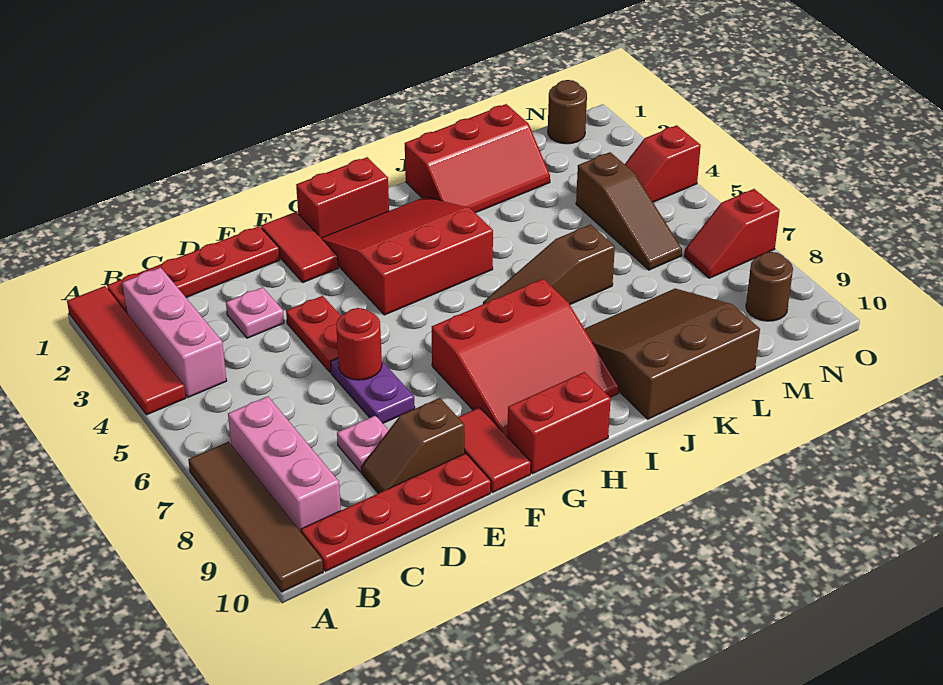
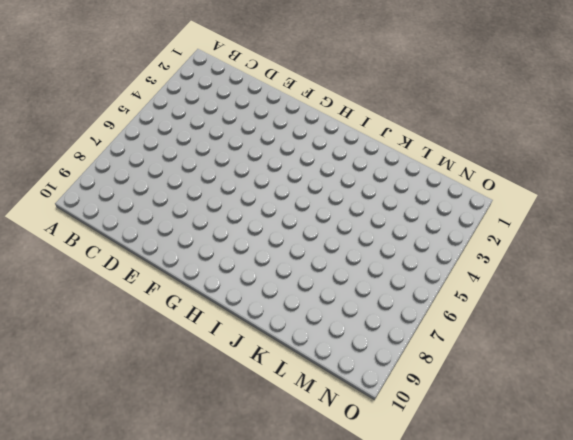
none -> red 1x4 tile [67,286,186,415]
none -> brown 1x4 tile [188,442,323,592]
none -> red 1x4 plate [107,226,280,313]

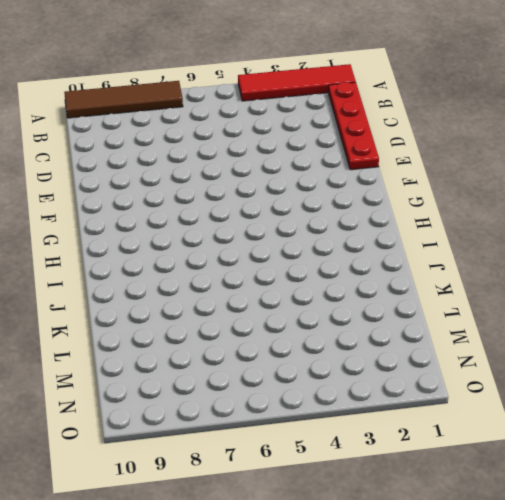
none -> pink 1x3 brick [122,267,227,397]
none -> pink 1x3 brick [228,396,341,532]
none -> red 1x4 plate [301,453,491,571]

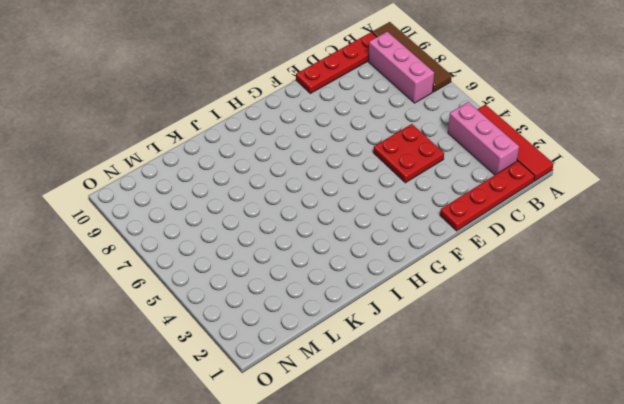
red 2x2 plate [373,124,444,183] -> red 1x2 plate [286,296,341,373]
none -> pink 1x1 plate [226,287,284,338]
none -> pink 1x1 plate [337,415,389,472]
none -> brown 1x2 slope [361,398,465,493]

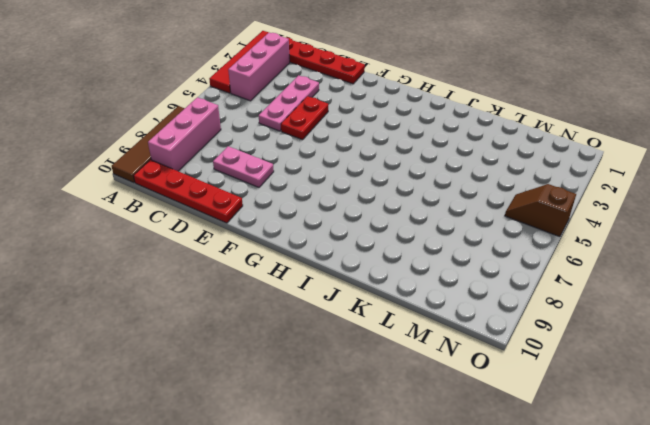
pink 1x3 plate [259,75,319,131] -> pink 1x1 plate [226,287,284,338]
pink 1x2 plate [213,146,274,187] -> pink 1x1 plate [337,415,389,472]
brown 1x2 slope [505,184,576,237] -> brown 1x2 slope moved to [361,398,465,493]
none -> purple 1x2 plate [331,358,415,423]
none -> red 1x2 tile [261,212,338,282]
none -> red 1x2 tile [458,407,531,492]

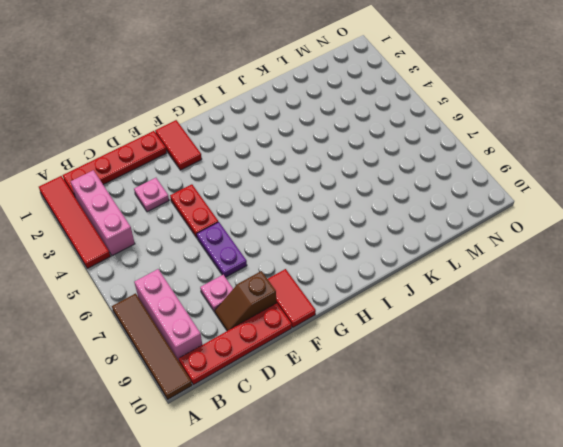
none -> red 1x2 brick [296,157,389,238]
none -> red 3x3 slope [321,197,493,315]
none -> red 3x3 slope [432,279,619,436]

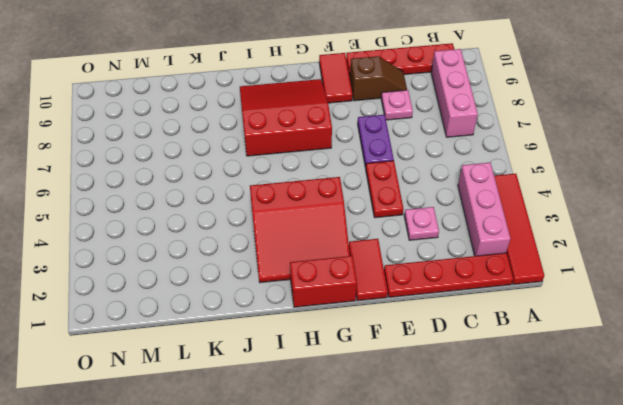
none -> brown 1x4 tile [188,442,323,592]
none -> red 1x2 brick [507,372,611,474]
none -> brown 1x3 slope [483,225,615,304]

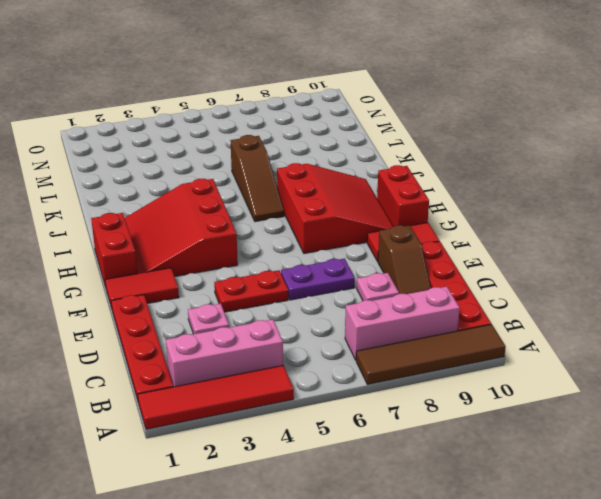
none -> red 2x3 slope [405,104,550,213]
none -> brown 3x3 slope [585,289,760,419]
none -> brown 1x3 slope [576,152,682,270]

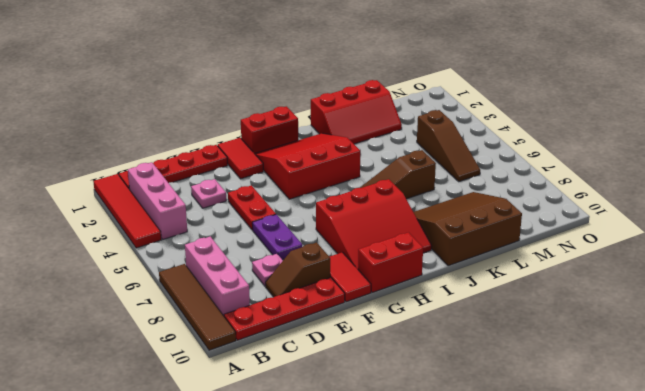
none -> brown 1x1 round brick [548,80,587,144]
none -> red 1x2 slope [625,125,701,202]
none -> red 1x2 slope [684,189,780,278]

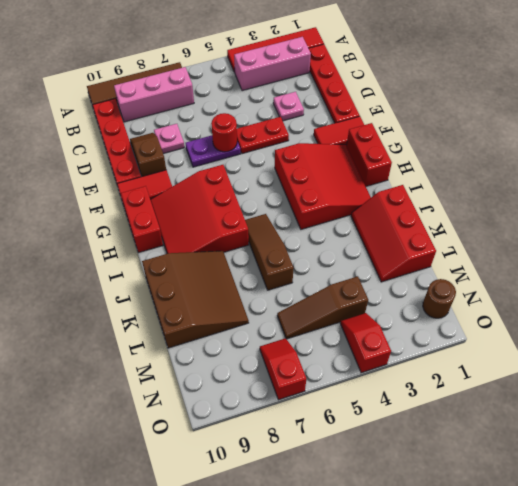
none -> brown 1x1 round brick [746,252,793,321]

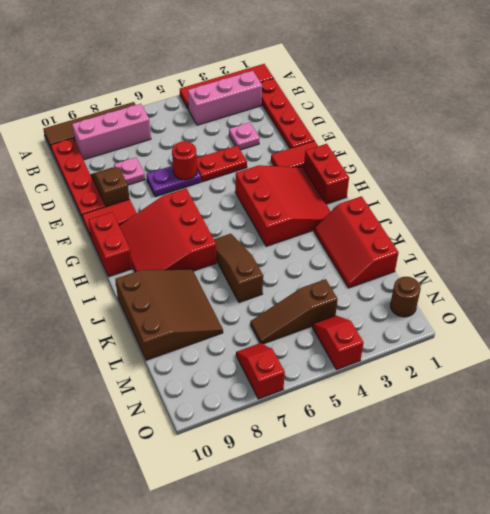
none -> brown 1x1 round brick [746,252,793,321]

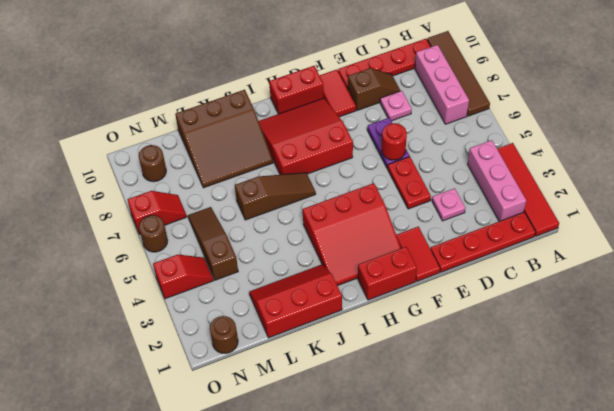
brown 1x1 round brick [139,215,168,252] -> none

